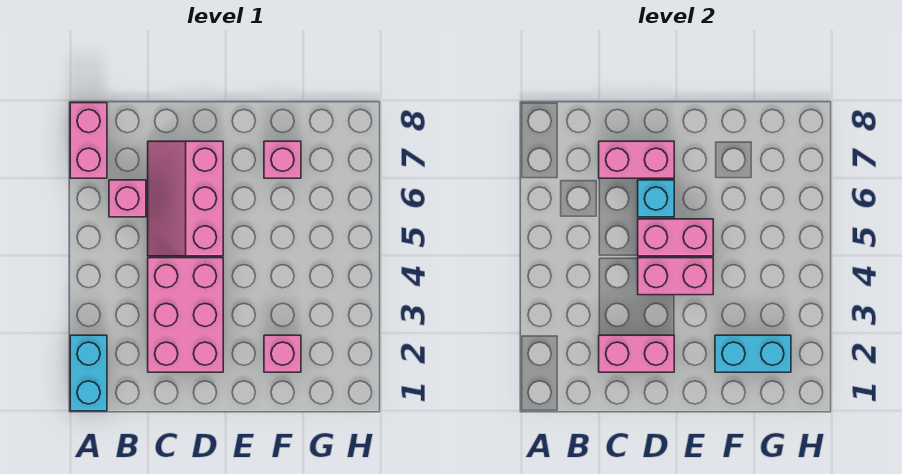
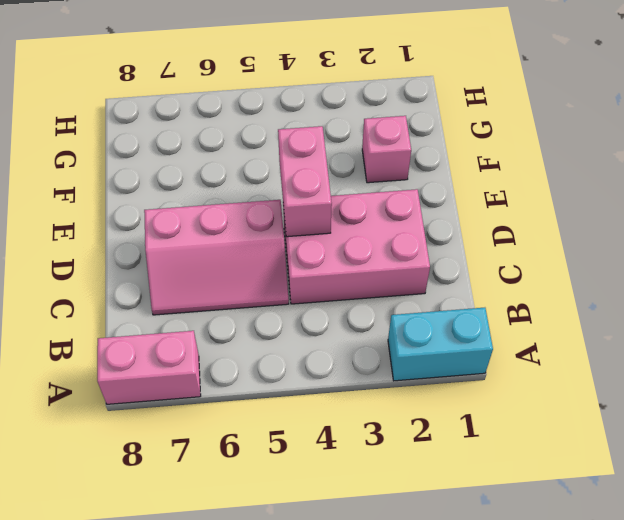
none -> pink 1x1 brick [109,180,146,217]
none -> pink 1x1 brick [264,141,301,178]
none -> pink 1x2 brick [599,335,674,372]

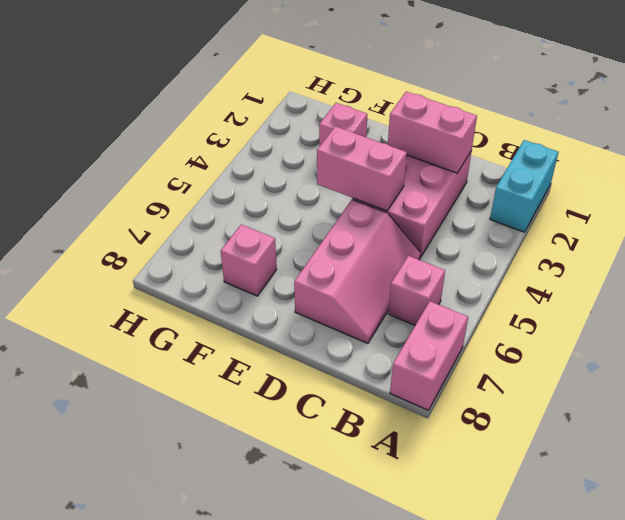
none -> pink 1x2 brick [599,141,674,178]
none -> pink 1x2 brick [638,219,713,256]
none -> cyan 1x1 brick [638,180,674,217]

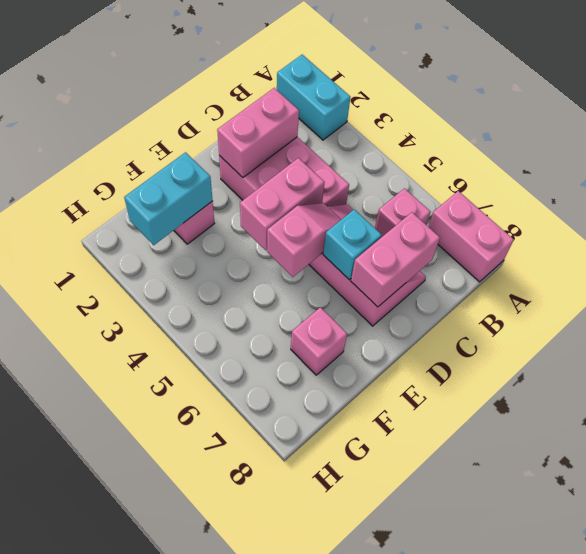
pink 1x2 slope [267,203,341,277] -> pink 1x2 brick [638,219,713,256]

